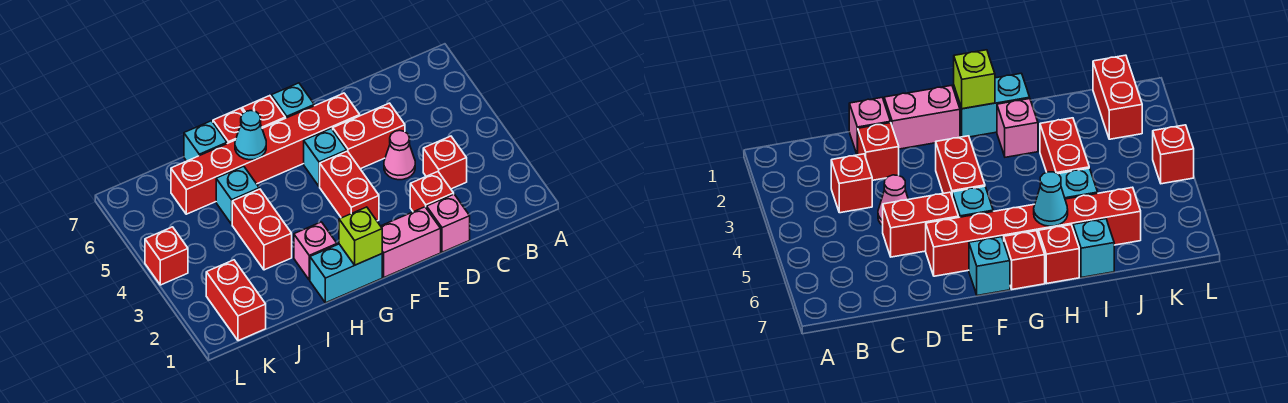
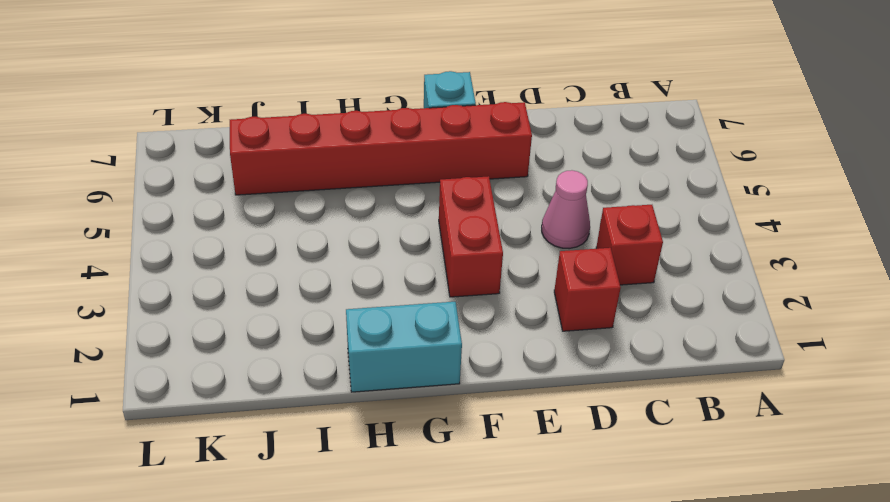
none -> pink 1x1 brick [427,194,470,252]
none -> red 1x2 brick [333,103,405,169]
none -> pink 1x2 brick [381,207,441,277]

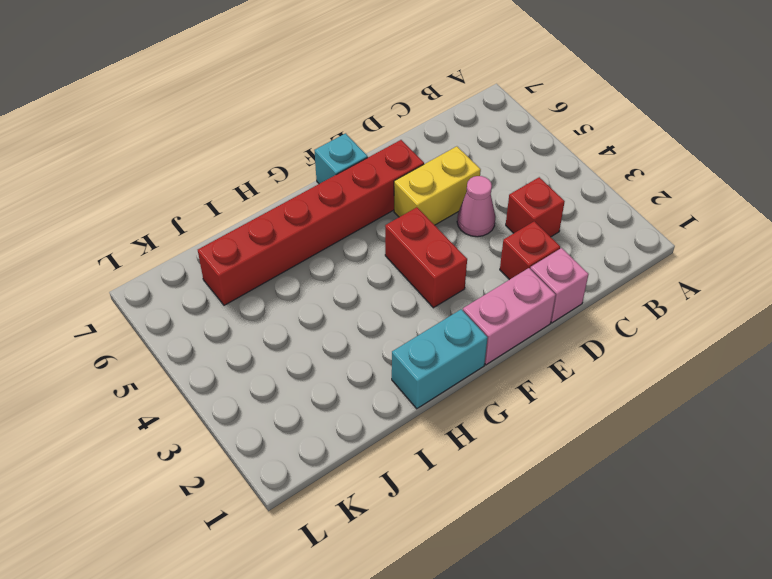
yellow 1x2 brick [394,146,481,225] -> red 1x2 brick [333,103,405,169]
none -> cyan 1x1 brick [304,129,347,187]
none -> red 1x1 brick [242,96,285,128]
none -> pink 1x1 brick [294,222,337,280]

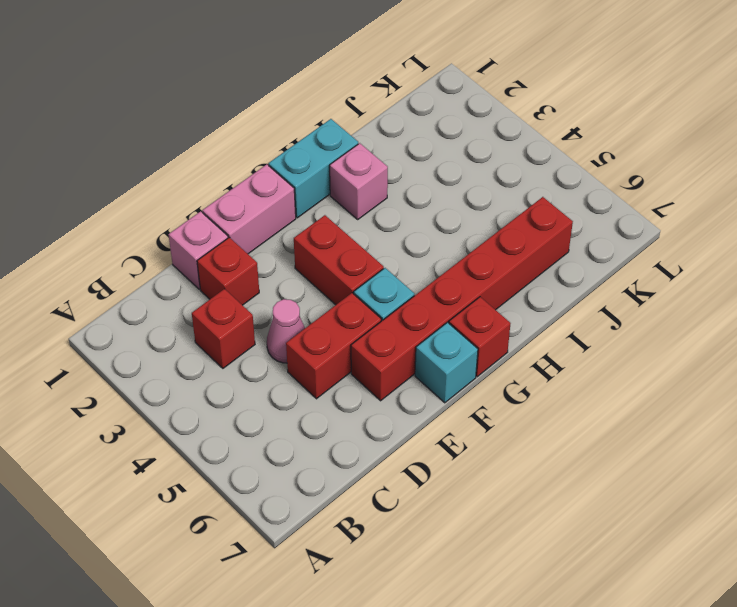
none -> red 1x1 brick [213,108,244,144]
none -> red 1x2 brick [232,189,292,270]
none -> cyan 1x1 brick [216,166,259,224]

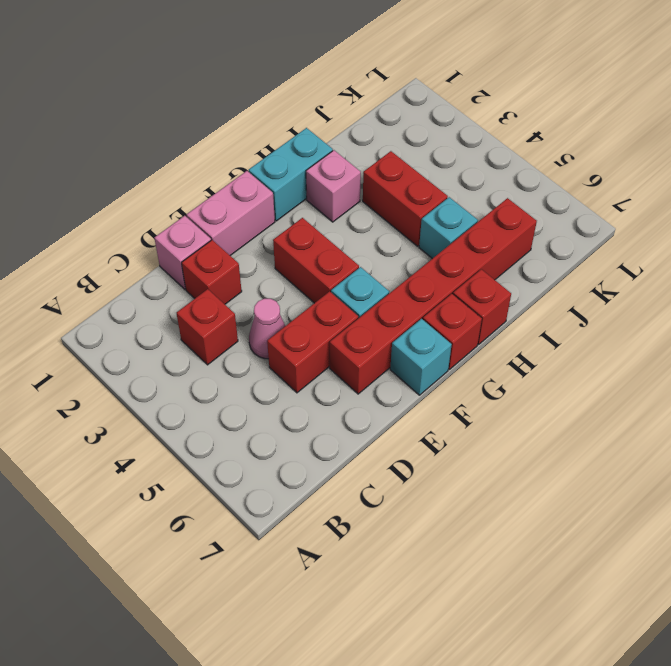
none -> cyan 1x1 brick [184,121,227,161]
none -> red 1x2 brick [206,260,266,341]
none -> red 1x1 brick [145,227,188,285]

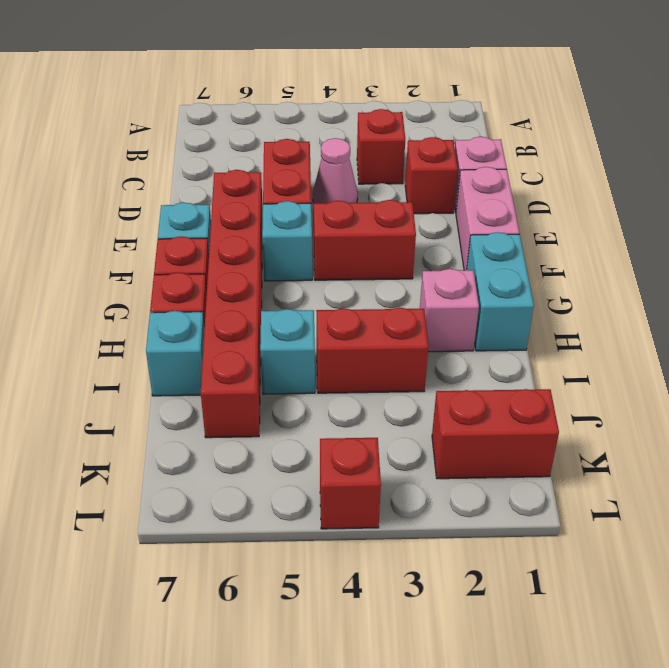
none -> lime 1x1 brick [339,207,382,265]
none -> cyan 1x1 cone [235,111,266,160]

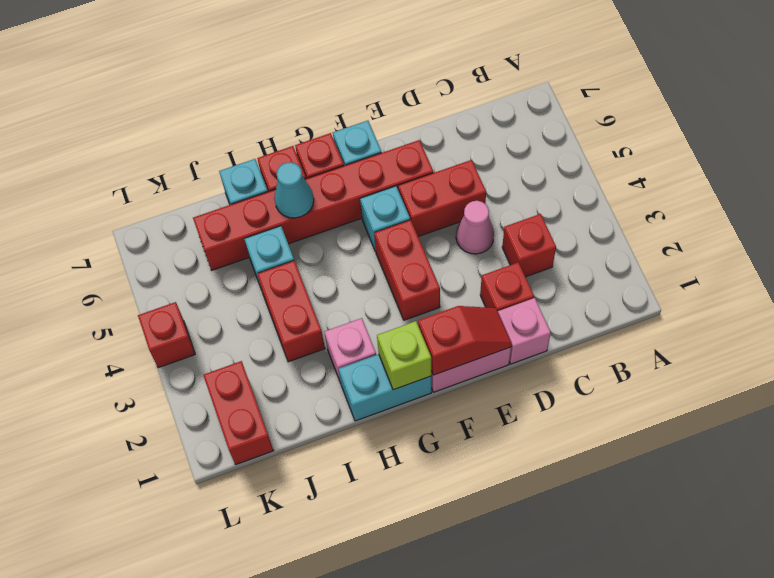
red 1x2 slope [418,306,512,375] -> none

